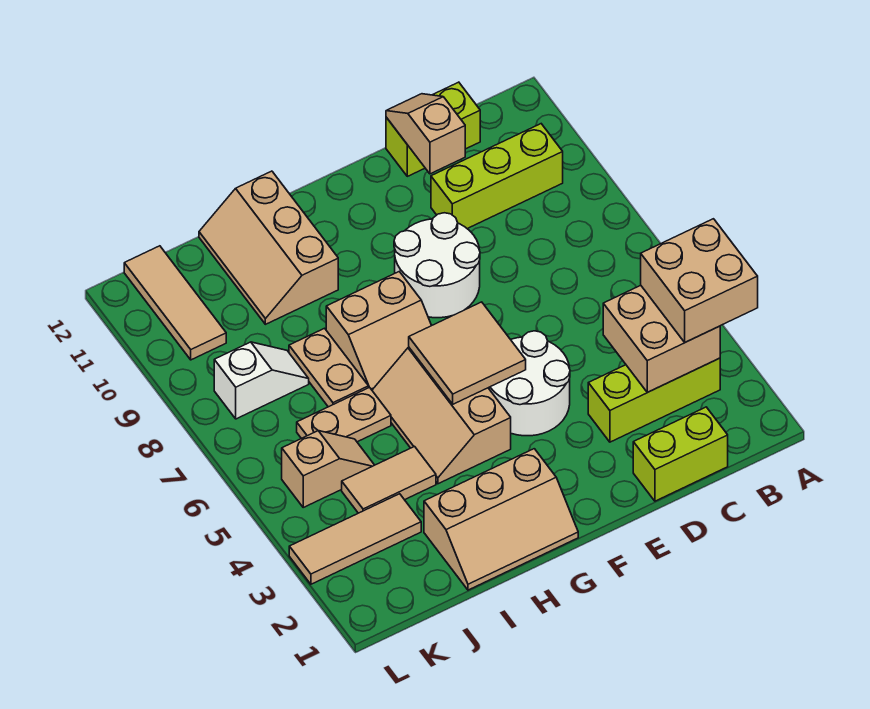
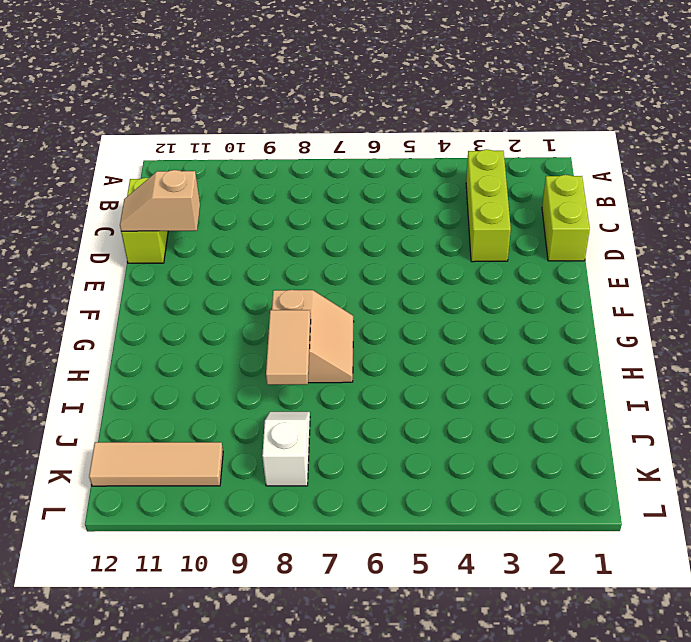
tan 1x2 tile [266,310,311,385] -> tan 1x2 tile moved to [342,447,436,513]
none -> lime 1x3 brick [431,124,563,229]
none -> white 2x2 round brick [489,331,570,436]
none -> white 2x2 round brick [394,213,480,318]

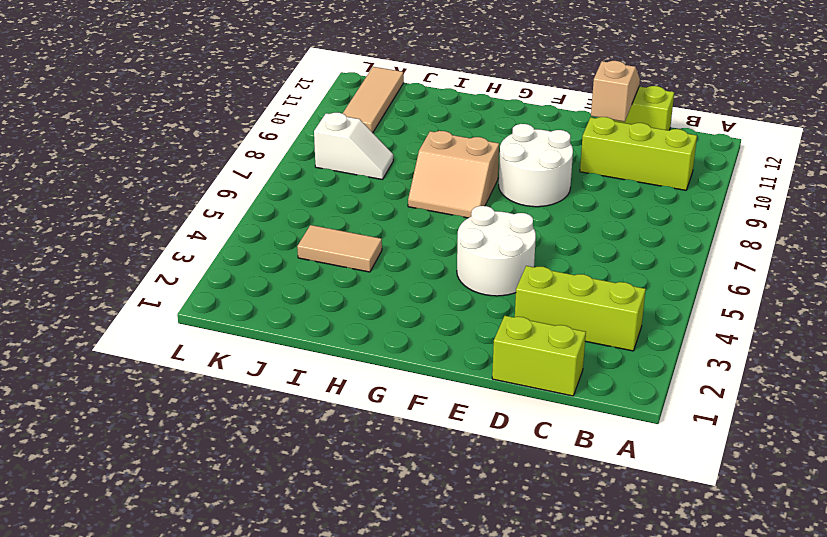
none -> tan 2x3 slope [424,449,578,590]
none -> tan 2x3 slope [372,347,511,484]
none -> tan 2x3 slope [199,171,338,324]

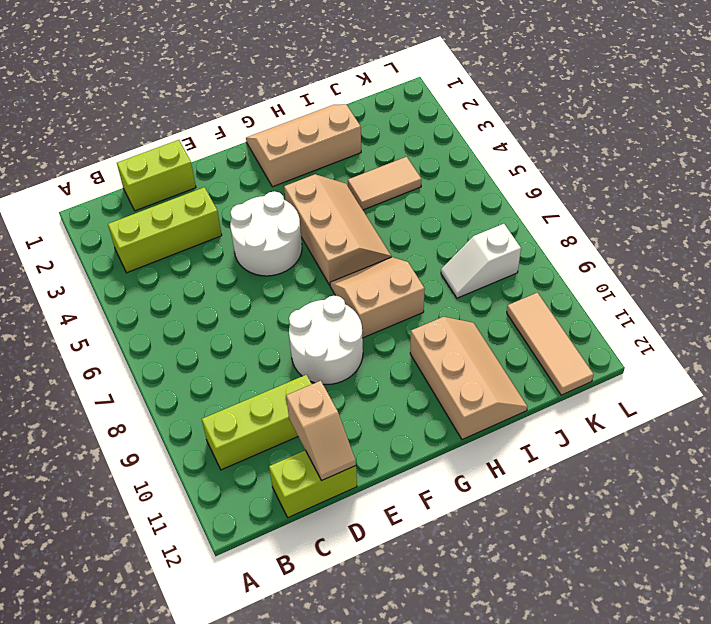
none -> tan 1x2 plate [297,387,391,442]
none -> tan 1x2 plate [289,328,369,407]
none -> tan 1x3 tile [289,494,421,584]

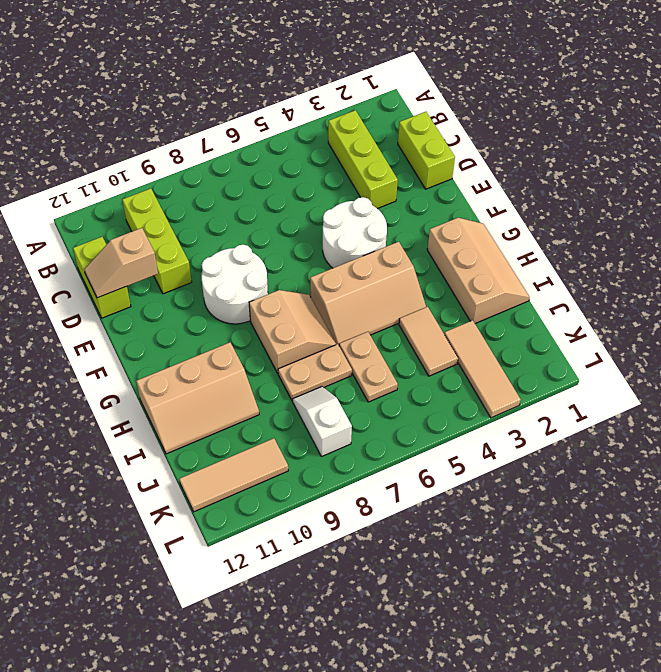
none -> tan 1x2 slope [282,431,374,507]
none -> tan 2x2 brick [603,285,720,392]
none -> tan 2x2 tile [409,302,526,404]

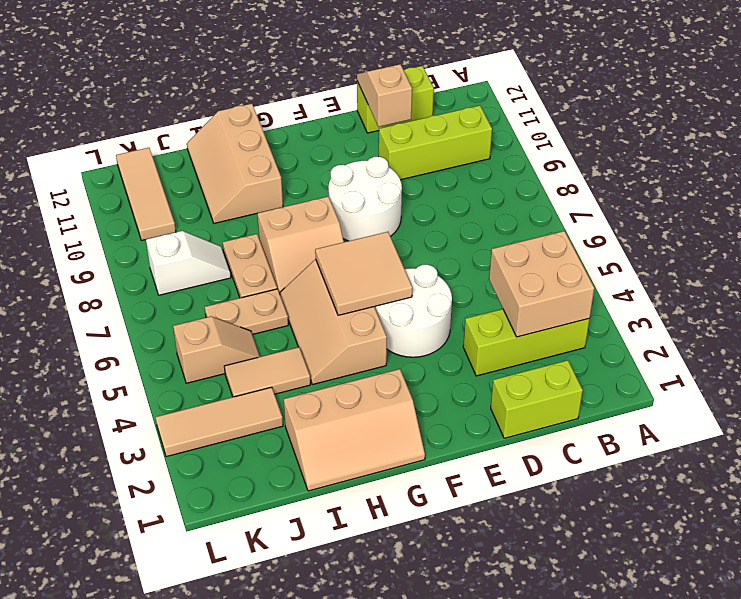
none -> tan 2x2 brick [641,219,758,342]

